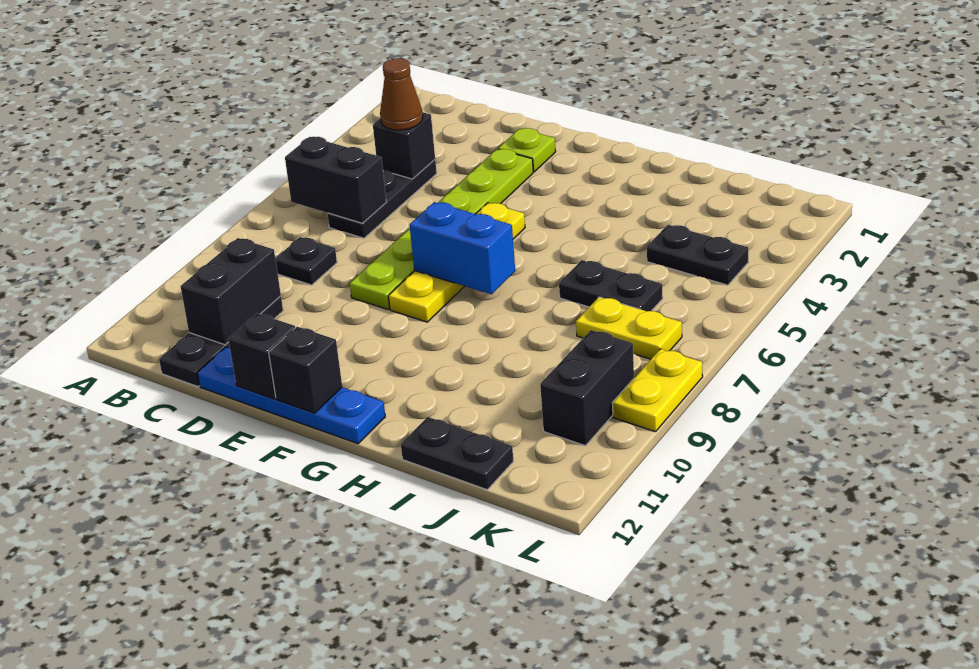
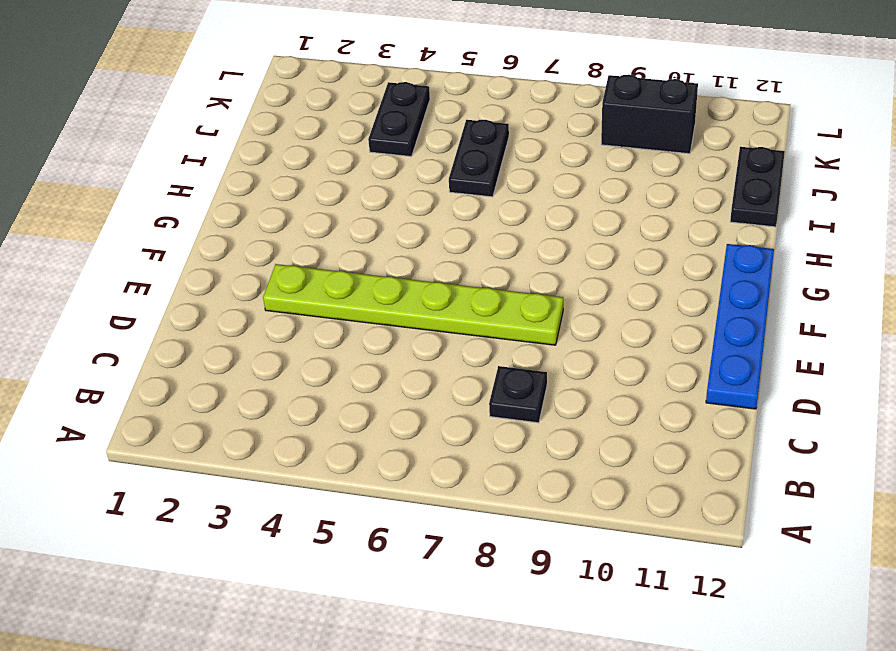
none -> black 1x3 plate [327,160,437,238]
none -> black 1x3 plate [159,296,283,387]
none -> lime 1x1 plate [498,128,556,172]

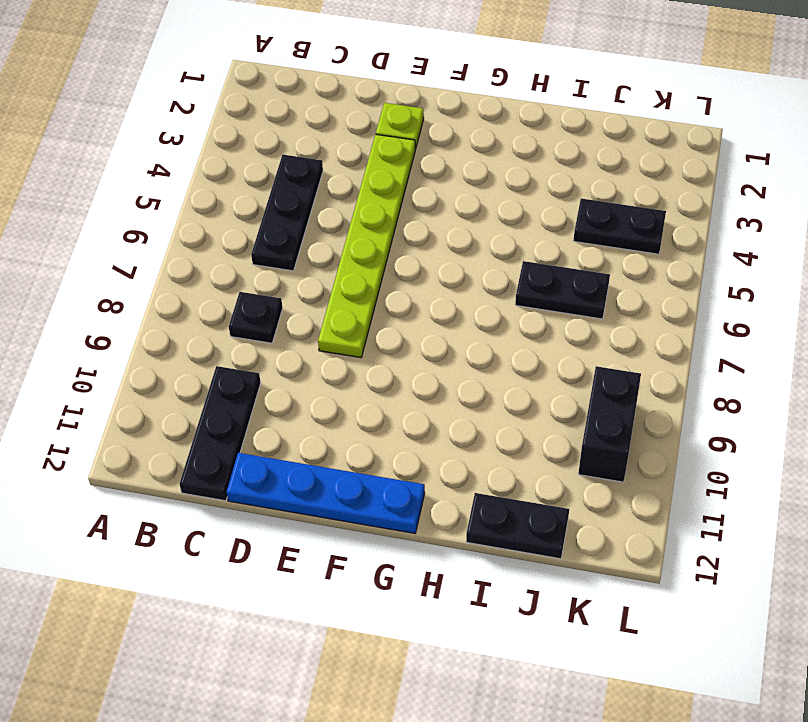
none -> yellow 1x4 plate [388,203,525,322]
none -> yellow 1x2 plate [576,297,682,359]
none -> yellow 1x2 plate [612,349,703,432]

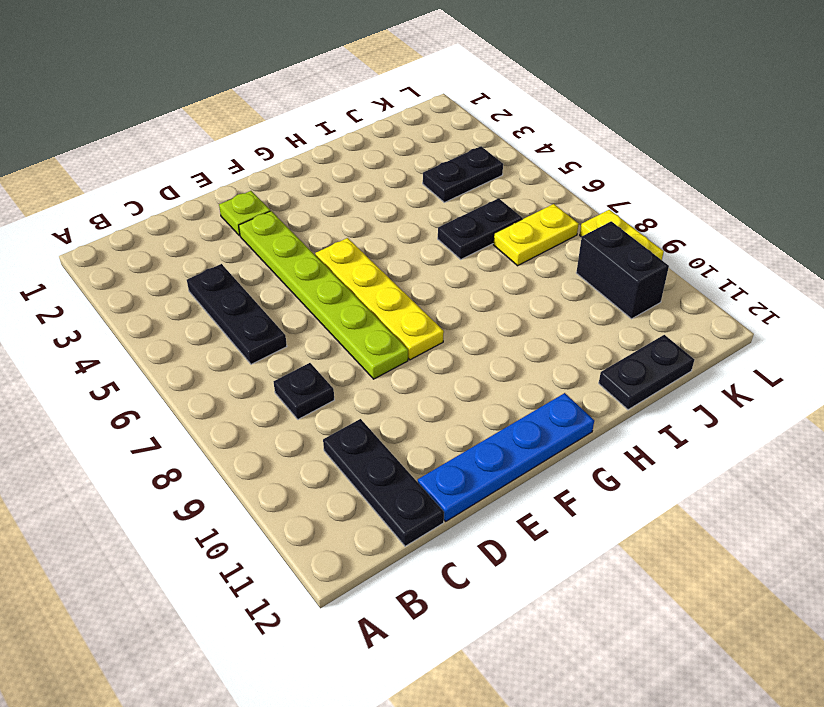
none -> black 1x2 brick [285,137,386,223]
none -> black 1x1 brick [373,112,435,179]
none -> black 1x2 brick [181,238,281,345]

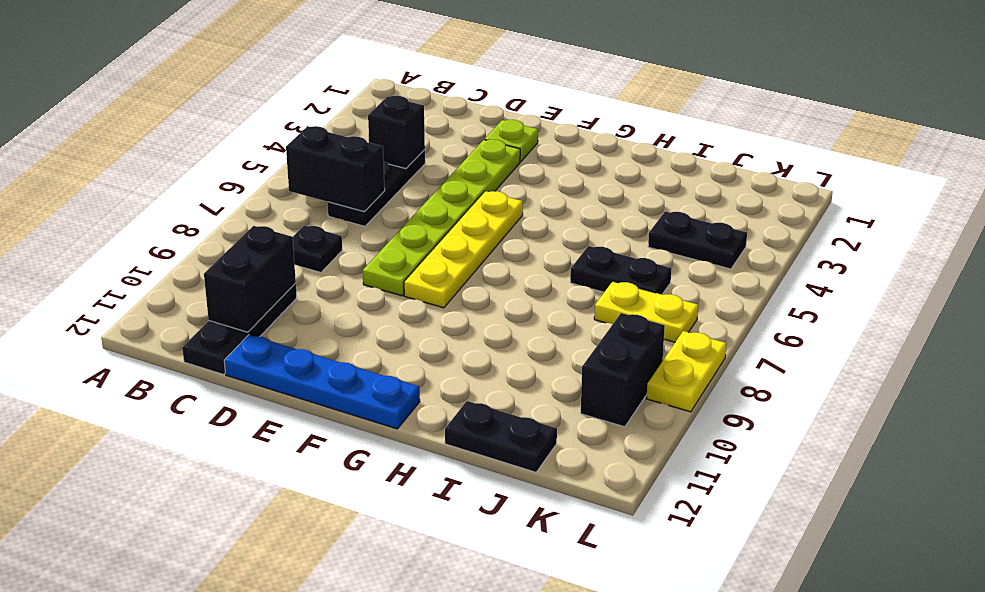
none -> black 1x1 brick [228,313,295,399]
none -> blue 1x2 brick [410,202,515,294]
none -> black 1x1 brick [269,327,342,413]

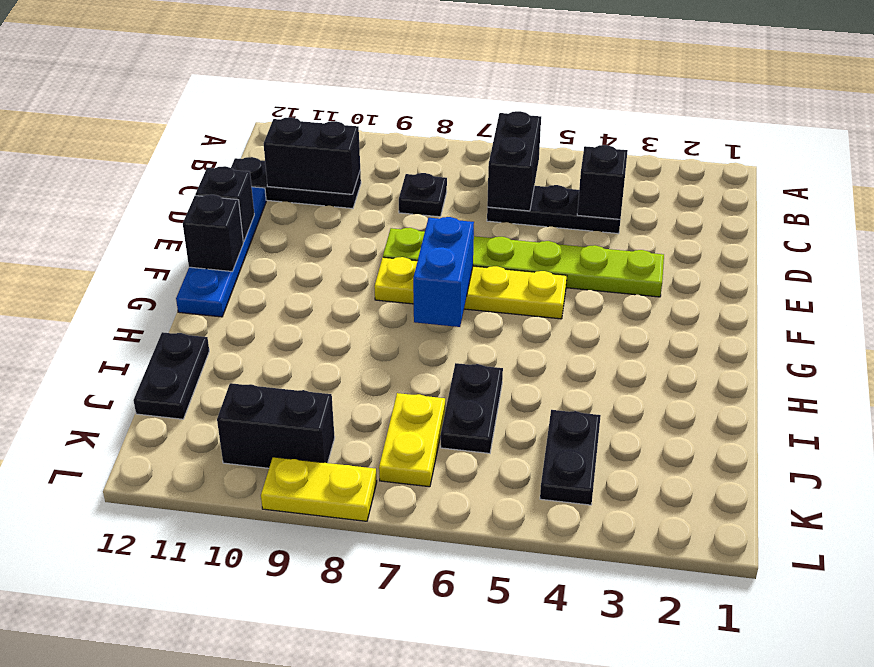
none -> lime 1x1 plate [498,128,556,172]
none -> brown 1x1 cone [380,58,423,130]

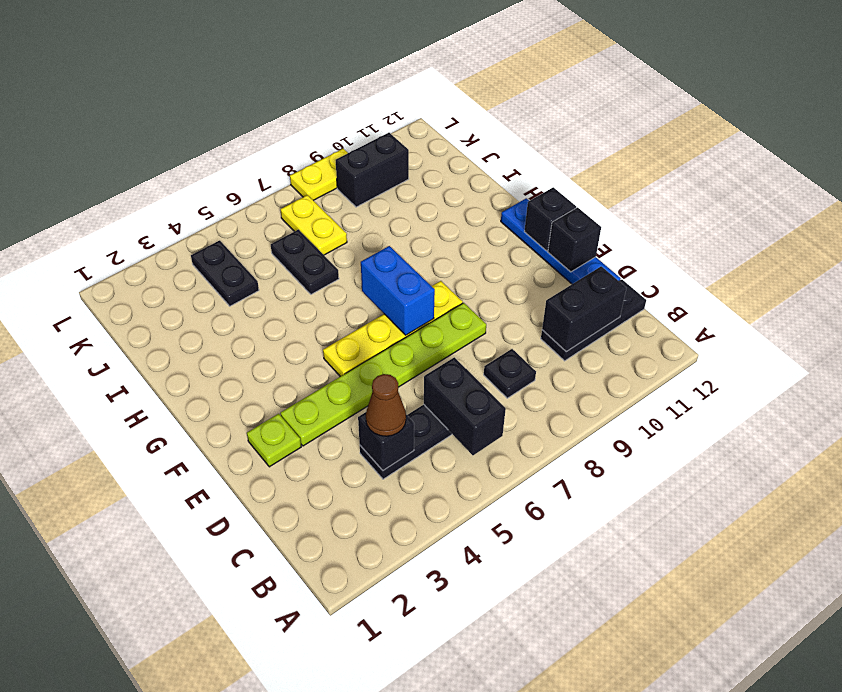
none -> black 1x2 plate [401,417,513,490]

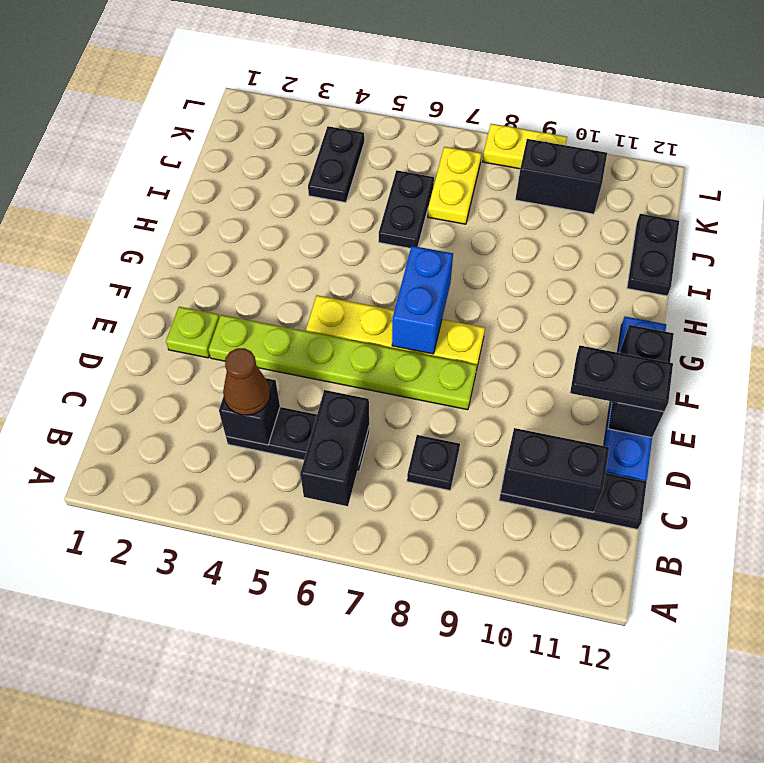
black 1x2 plate [570,346,673,412] -> none

